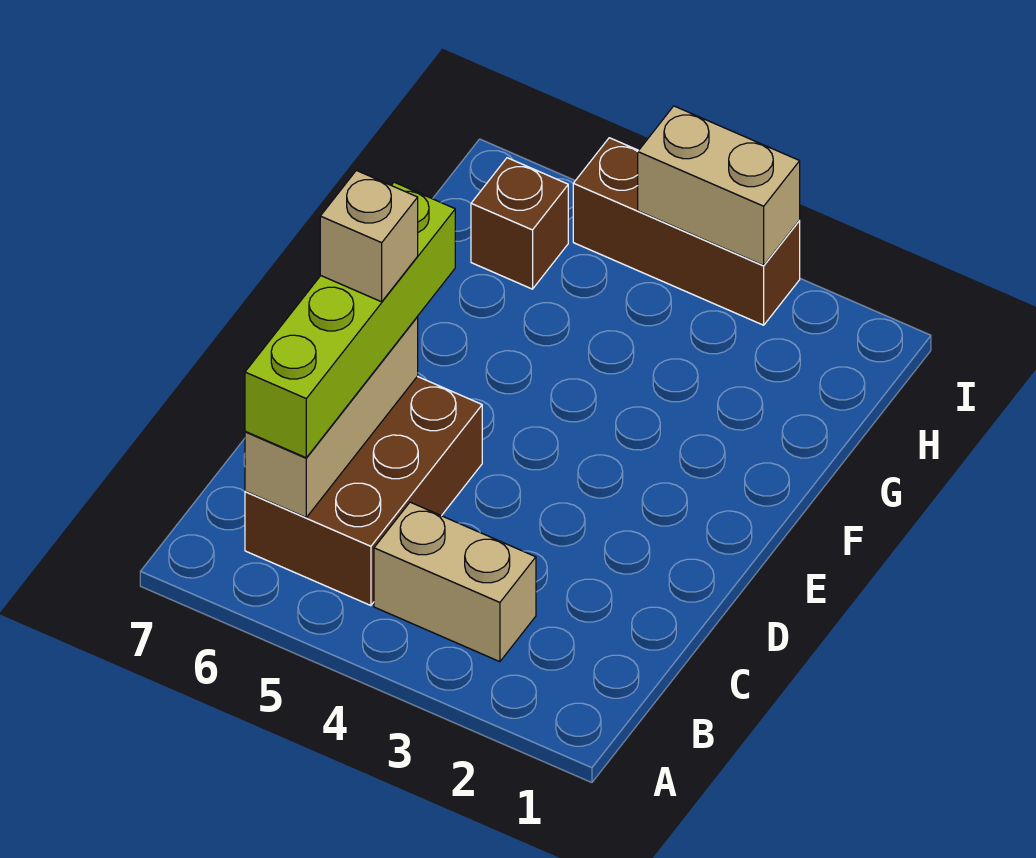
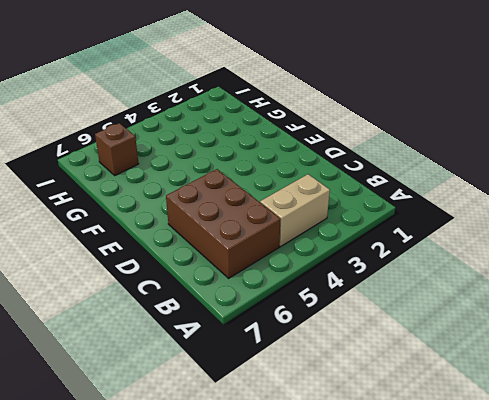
none -> brown 1x3 brick [573,138,800,325]
none -> tan 1x3 brick [245,317,418,517]

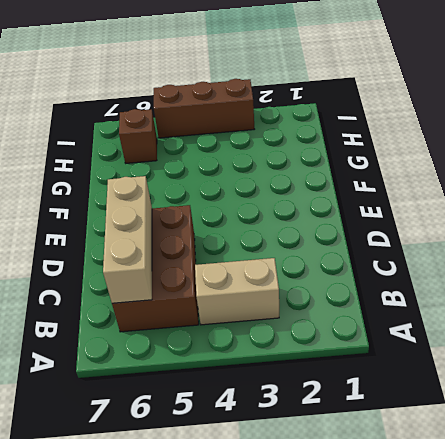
none -> tan 1x2 brick [638,106,800,265]
none -> lime 1x4 brick [245,182,455,458]

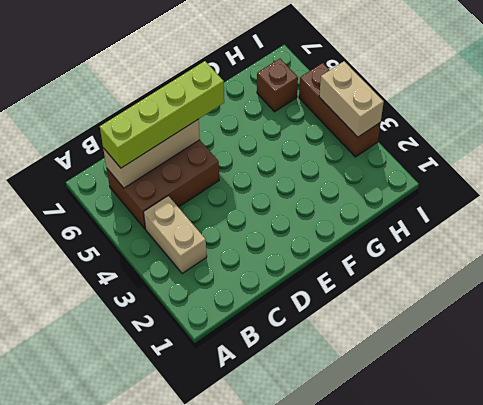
none -> tan 1x1 brick [320,170,418,302]

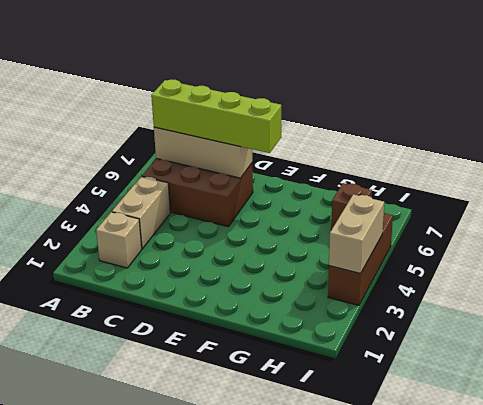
tan 1x1 brick [96,212,142,268] -> tan 1x1 brick moved to [320,170,418,302]

